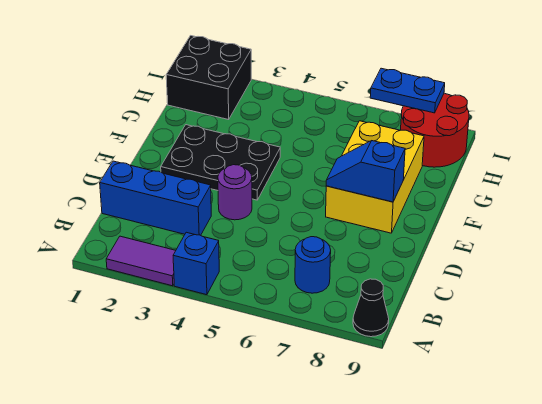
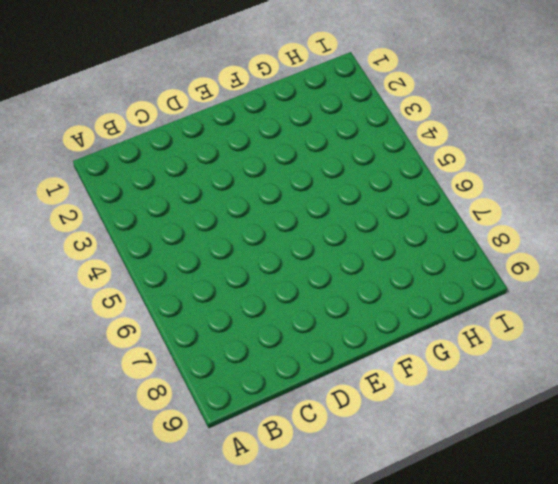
none -> purple 1x2 tile [106,236,176,286]
none -> blue 1x1 brick [173,232,219,295]
none -> black 1x1 cone [353,279,389,337]

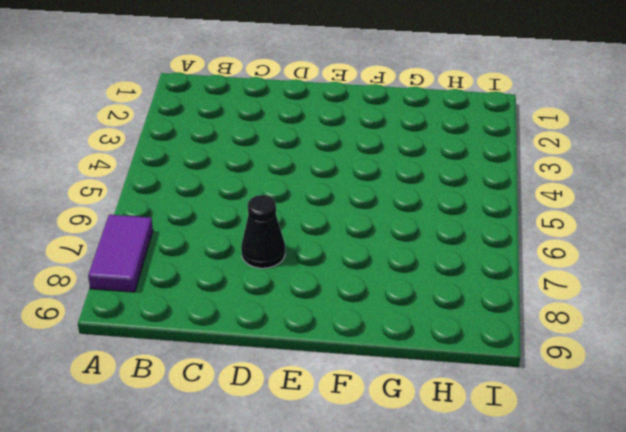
purple 1x2 tile [88,215,153,292] -> purple 1x2 tile moved to [106,236,176,286]
black 1x1 cone [241,195,285,268] -> black 1x1 cone moved to [353,279,389,337]
none -> blue 1x1 brick [173,232,219,295]
none -> blue 1x1 round brick [295,237,331,293]
none -> blue 1x3 brick [100,161,211,235]

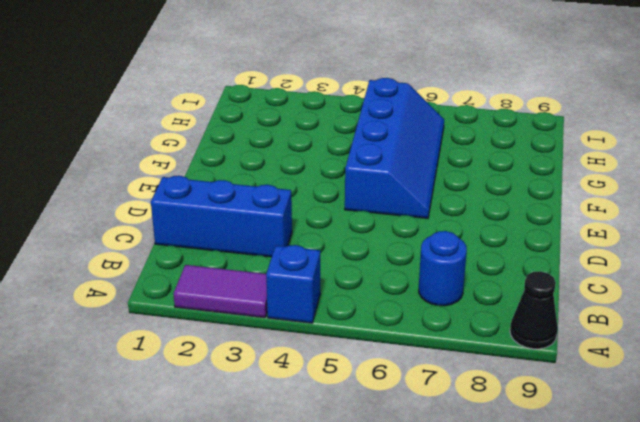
blue 2x4 slope [345,78,444,218] -> none
none -> purple 1x1 round brick [218,165,252,220]
none -> black 2x3 plate [161,125,280,200]
none -> yellow 2x3 brick [326,121,424,233]

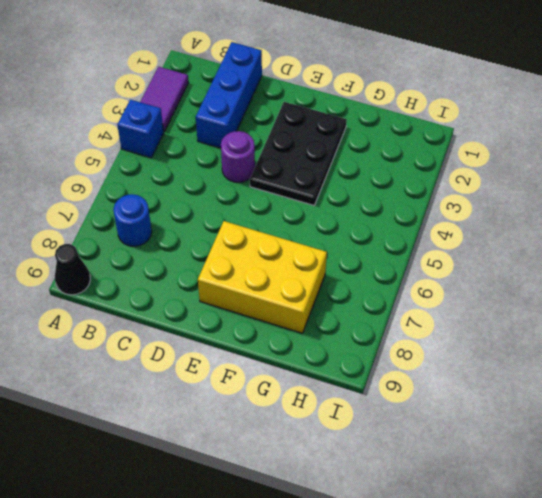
none -> black 2x2 brick [166,36,251,120]
none -> red 2x2 round brick [401,93,469,167]
none -> blue 1x2 slope [326,141,405,202]

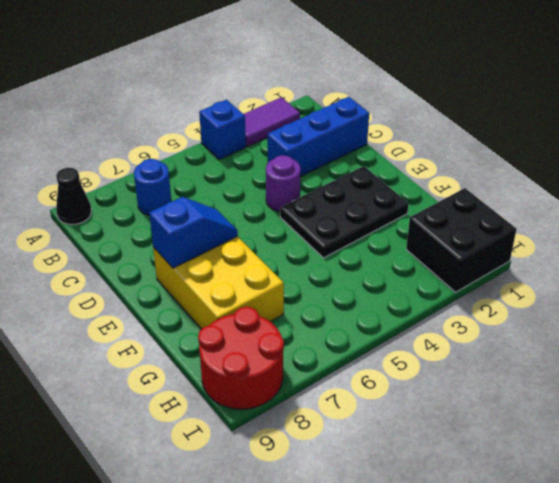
none -> blue 1x2 plate [370,68,445,113]

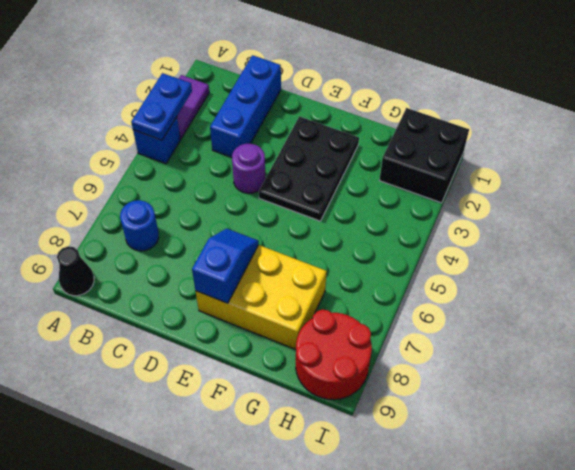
blue 1x2 plate [131,73,192,140] -> blue 1x2 plate moved to [370,68,445,113]

